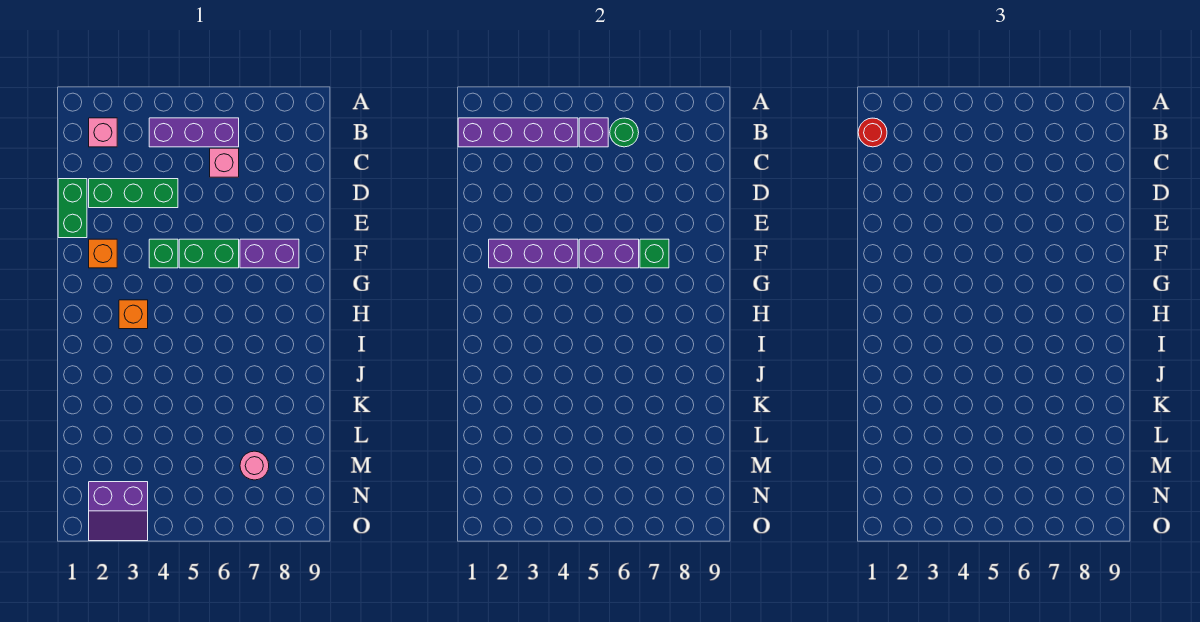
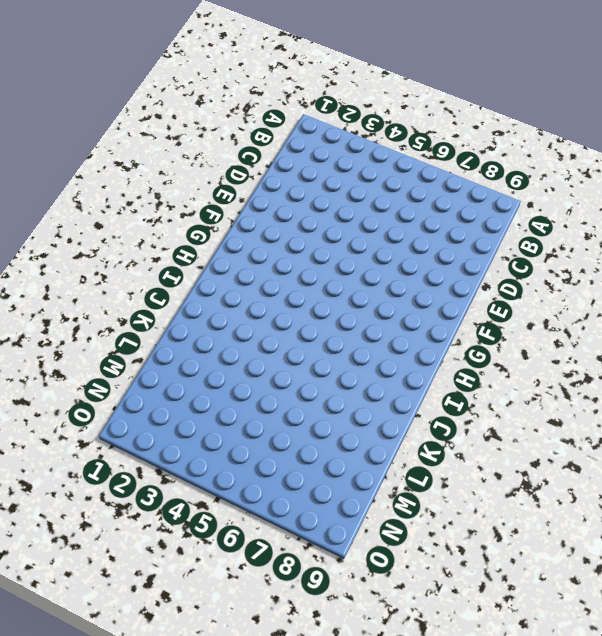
none -> pink 1x1 brick [89,118,117,147]
none -> purple 1x3 brick [149,118,239,147]
none -> pink 1x1 brick [210,148,239,177]

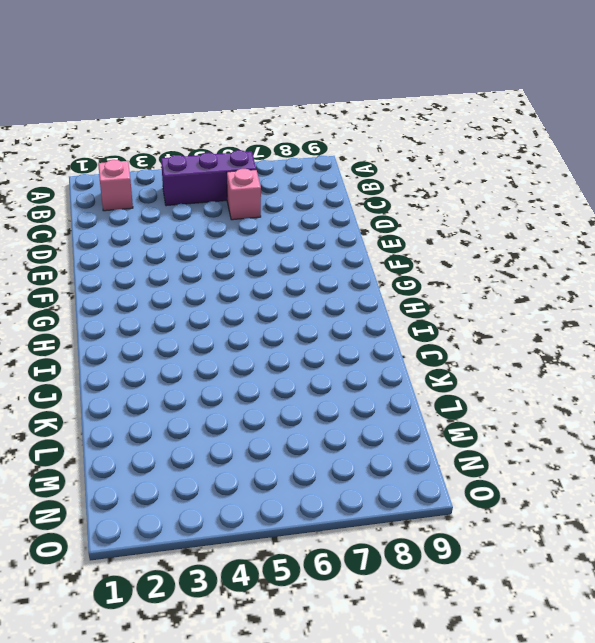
none -> green 1x2 brick [58,179,87,238]
none -> green 1x3 brick [89,179,178,208]
none -> orange 1x1 brick [89,239,117,268]

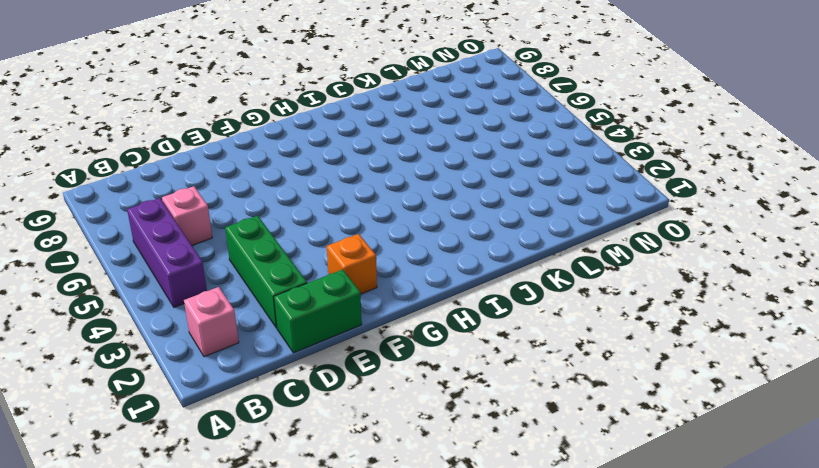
none -> green 1x1 brick [149,239,178,268]
none -> green 1x2 brick [179,239,239,268]
none -> purple 1x2 brick [240,239,299,268]

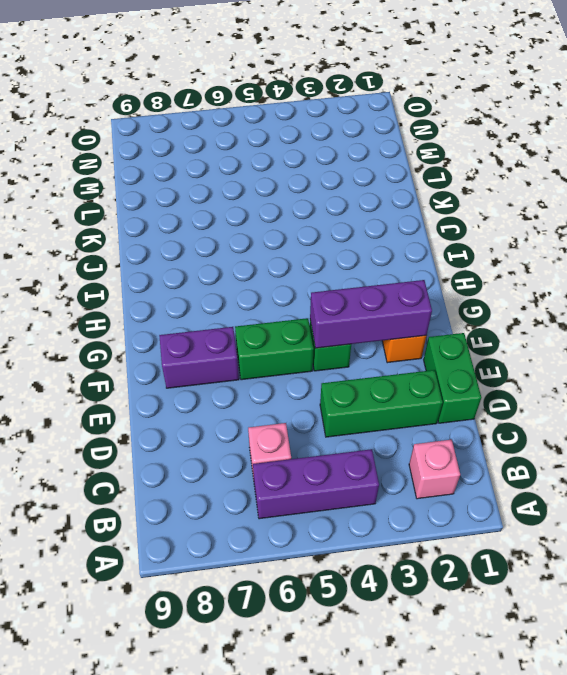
none -> orange 1x1 brick [119,300,148,329]
none -> pink 1x1 round brick [240,451,269,480]
none -> purple 2x2 slope [89,482,148,541]

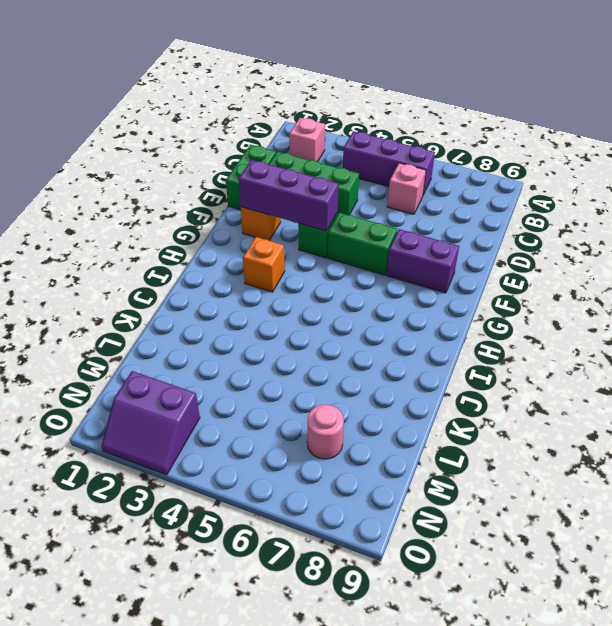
none -> purple 1x4 brick [458,118,578,147]
none -> purple 1x1 brick [579,118,608,147]
none -> green 1x1 round brick [610,118,639,147]

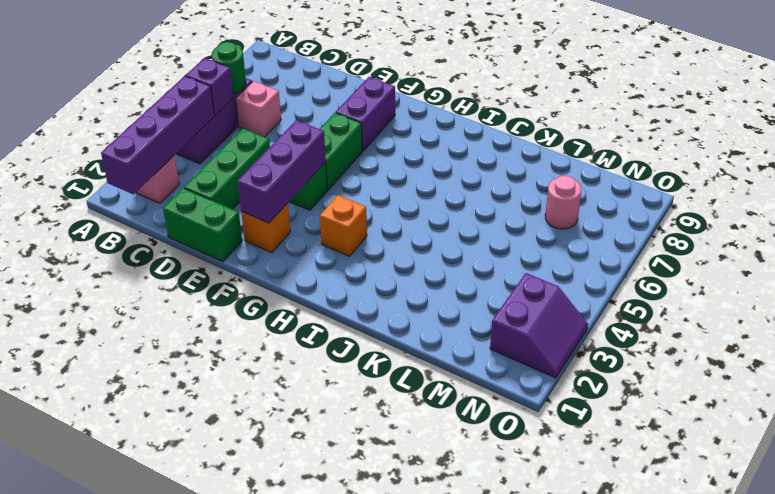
none -> purple 1x2 brick [579,239,639,268]
none -> green 1x1 brick [640,239,669,268]
none -> red 1x1 round brick [858,118,887,147]

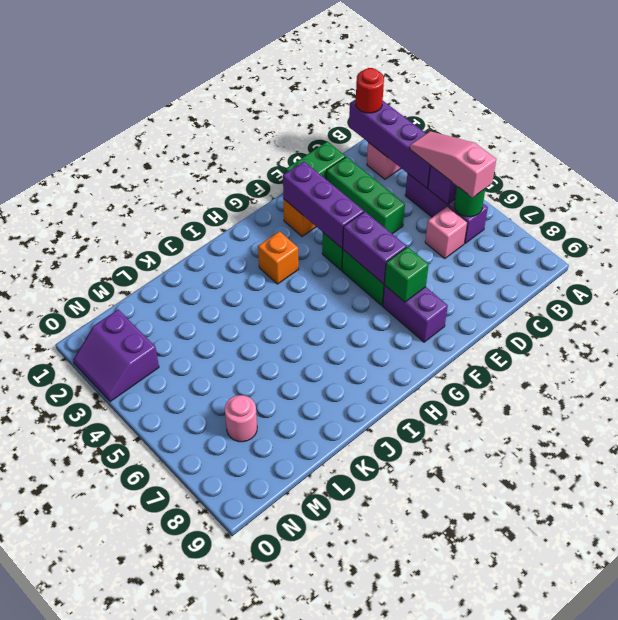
pink 1x3 slope [410,131,496,198] -> none

